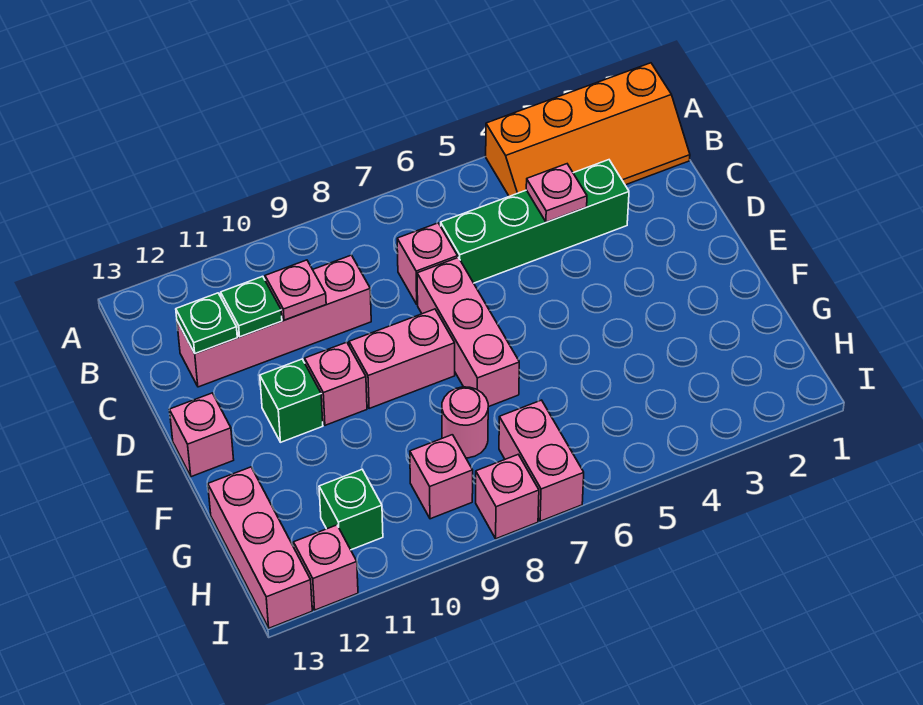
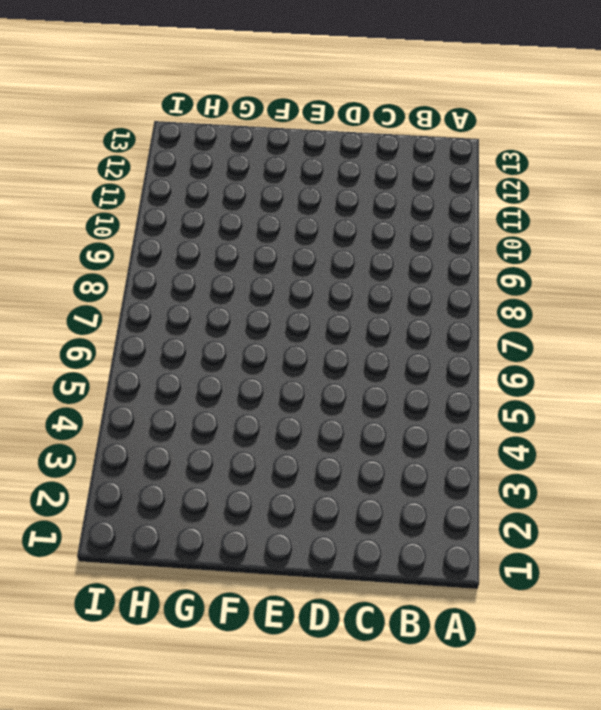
none -> orange 2x4 slope [486,63,690,196]
none -> green 1x4 brick [441,160,629,283]
none -> pink 1x1 brick [397,223,458,304]

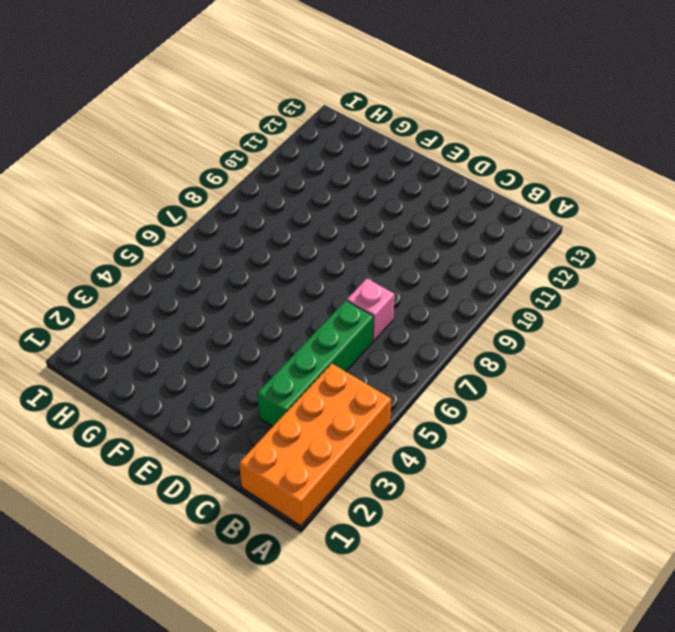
orange 2x4 brick [239,364,391,526] -> orange 2x4 slope [486,63,690,196]
none -> pink 1x4 brick [177,255,371,387]
none -> pink 1x3 brick [417,258,519,407]
none -> pink 1x2 brick [349,309,455,408]

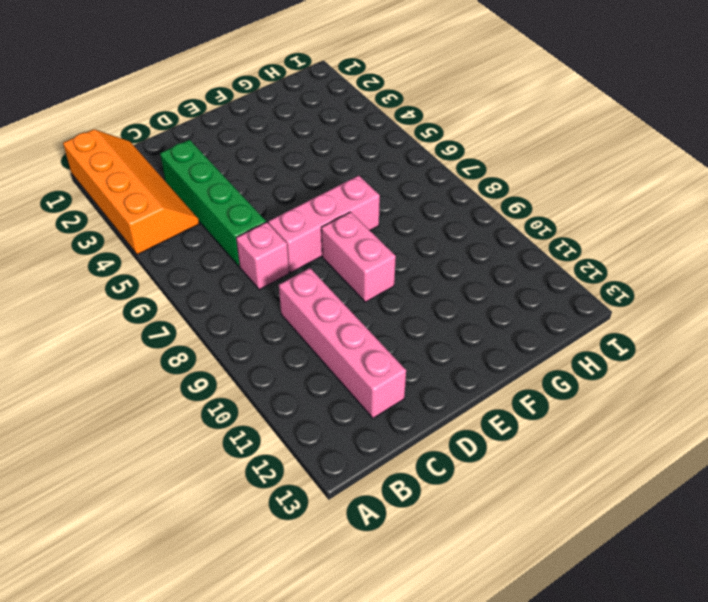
none -> pink 1x1 brick [305,342,367,425]
none -> green 1x1 brick [260,359,323,442]
none -> pink 1x1 brick [169,393,234,477]

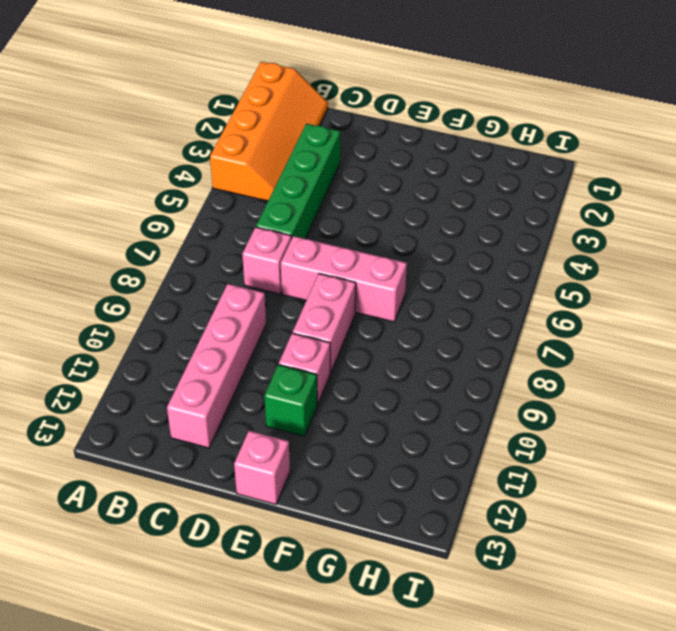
none -> pink 1x1 round brick [442,387,488,458]
none -> pink 1x3 brick [208,467,312,628]
none -> pink 1x2 brick [499,400,584,521]

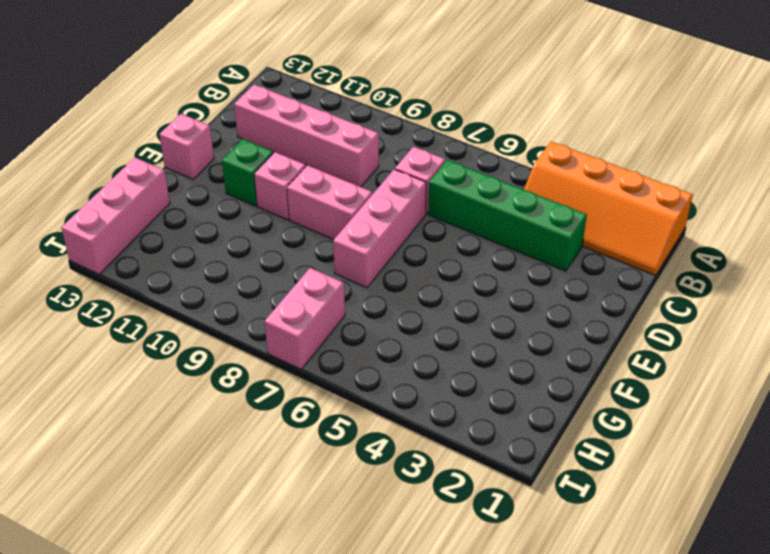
none -> pink 1x1 round brick [442,387,488,458]
none -> pink 1x1 brick [410,435,473,519]
none -> green 1x1 brick [319,470,383,550]

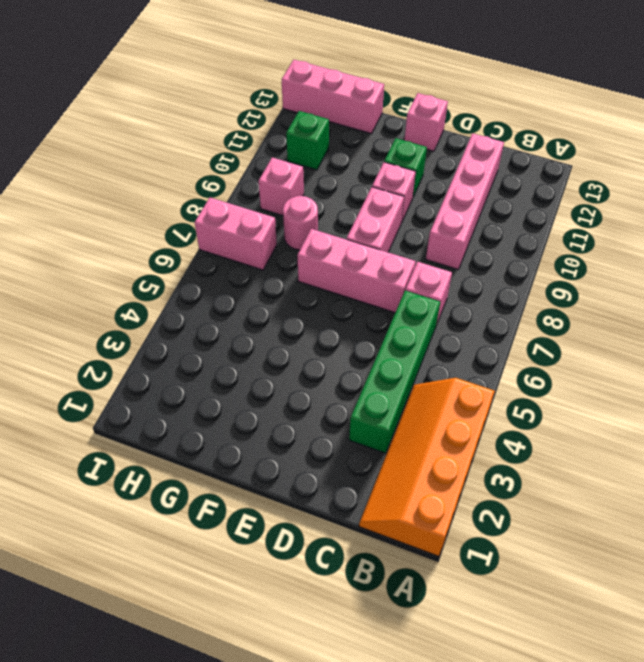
none -> pink 1x1 brick [476,454,539,539]
none -> pink 1x1 brick [294,525,358,610]
none -> pink 1x1 plate [526,164,587,222]

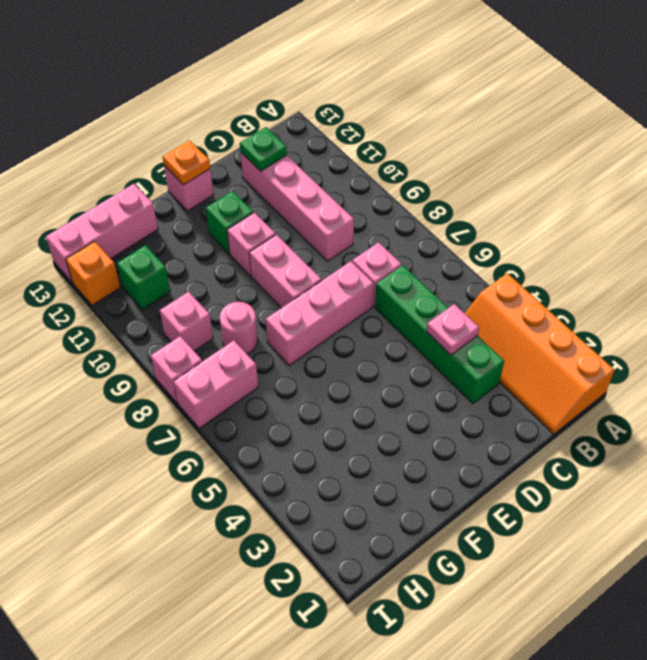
orange 1x1 plate [163,140,210,185] -> none
orange 1x1 brick [66,241,120,305] -> pink 1x1 brick [294,525,358,610]
none -> pink 1x1 plate [265,260,326,320]
none -> green 1x1 plate [221,276,282,337]

